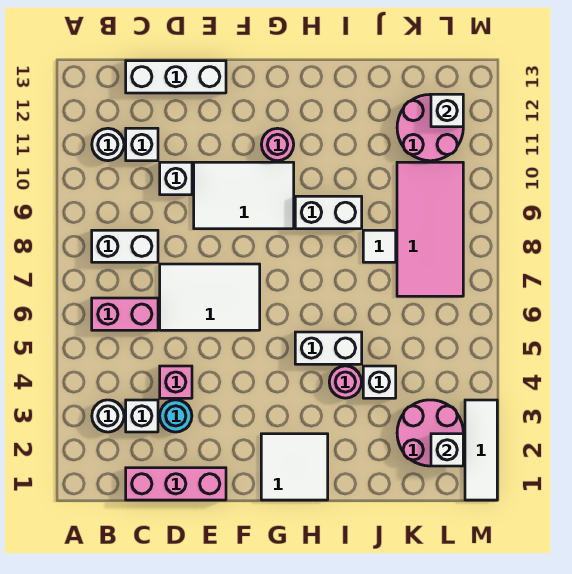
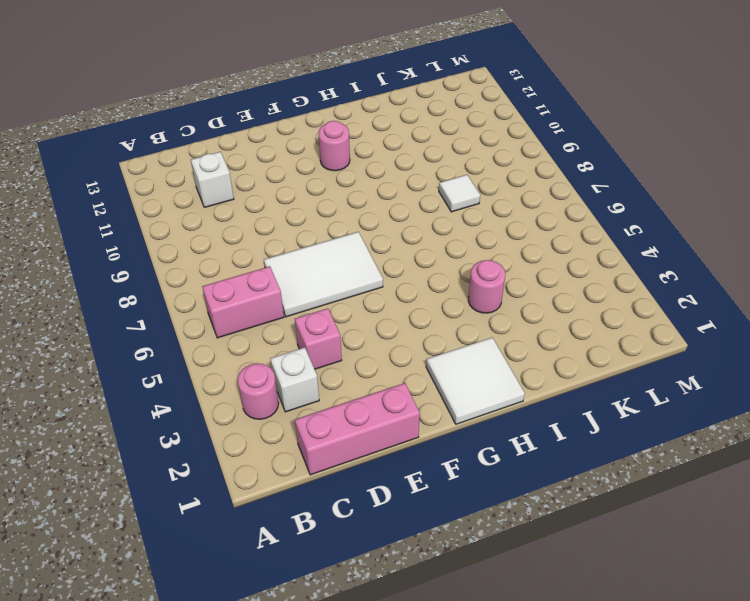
pink 1x1 round brick [238,363,279,419] -> white 1x1 round brick [92,400,124,432]
none -> white 1x2 brick [92,230,158,262]
none -> white 1x1 round brick [92,128,124,161]
none -> white 1x3 brick [126,61,226,93]

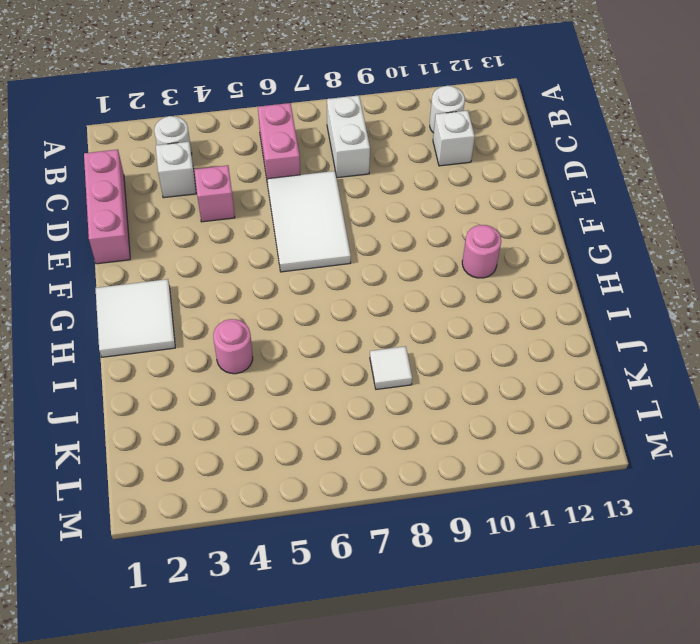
none -> white 1x3 brick [126,61,226,93]
none -> cyan 1x1 round brick [160,400,192,432]
none -> white 1x1 brick [160,162,192,195]

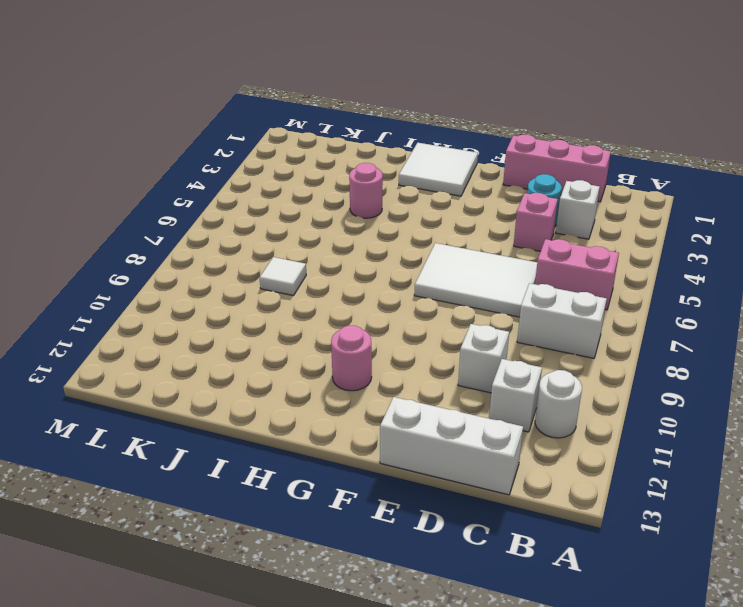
none -> white 1x1 round brick [92,400,124,432]
none -> white 2x3 tile [194,162,294,229]
none -> white 1x2 brick [295,332,362,364]

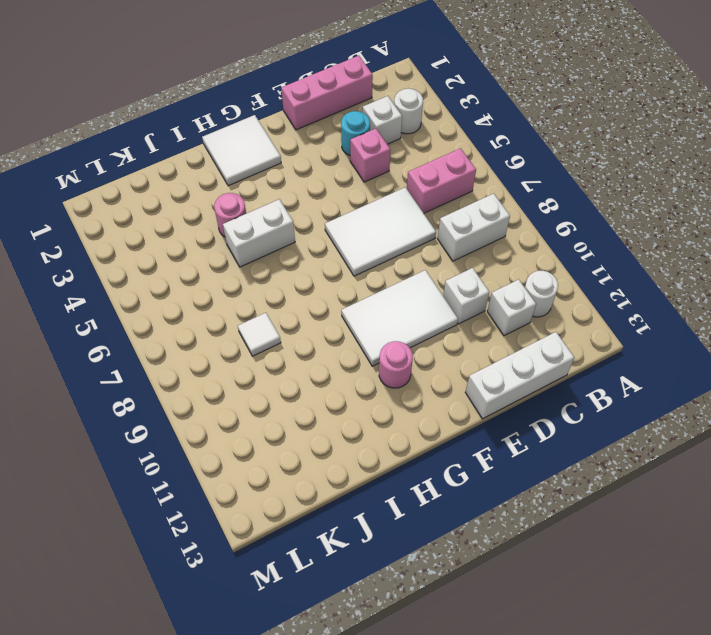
none -> white 1x2 brick [295,196,362,229]
none -> white 1x1 brick [363,366,396,398]
none -> pink 2x2 round brick [397,400,463,466]

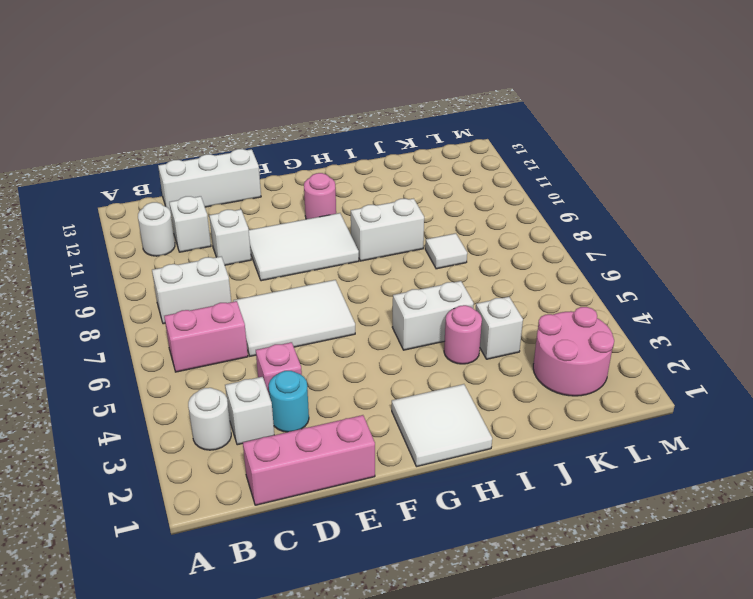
none -> pink 2x4 tile [397,162,463,296]
none -> pink 2x2 round brick [397,94,463,161]
none -> white 1x3 tile [465,400,497,500]

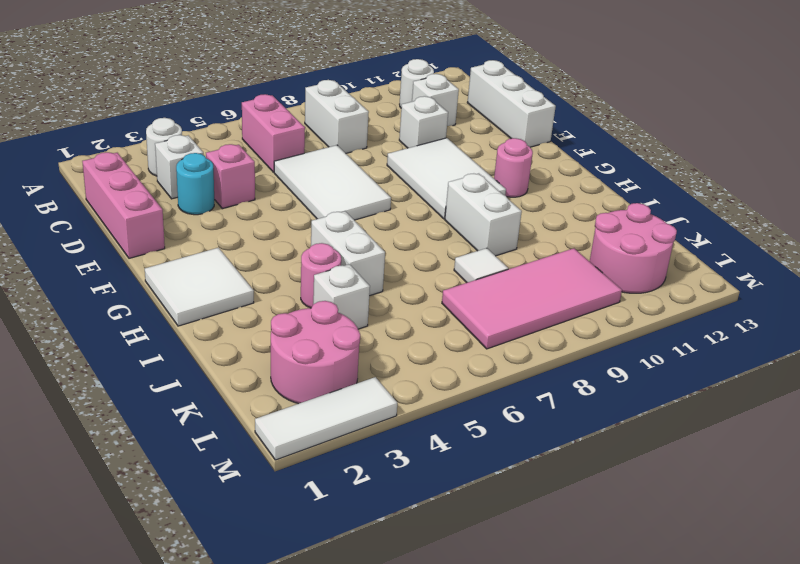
none -> white 1x1 brick [431,434,463,466]
none -> white 1x1 brick [431,94,463,127]

